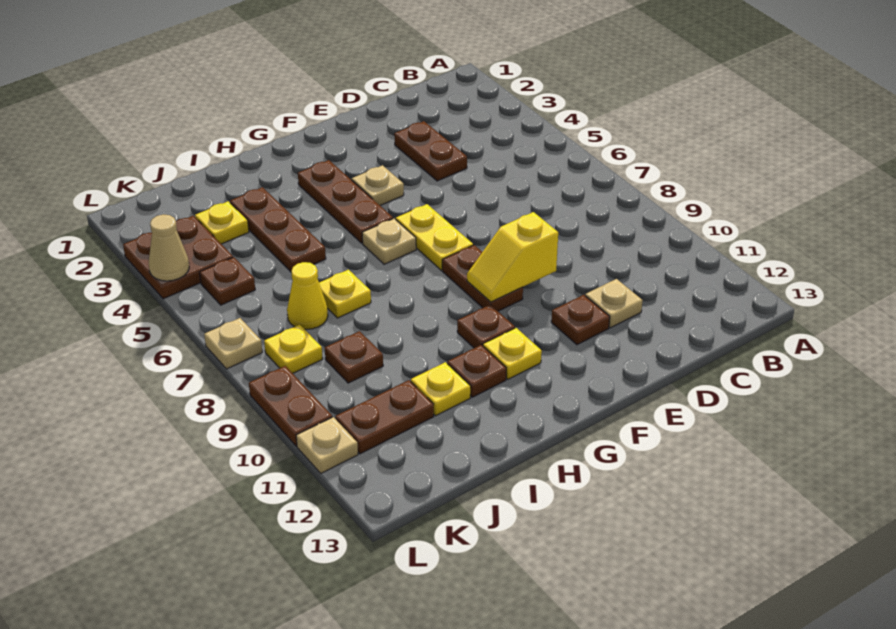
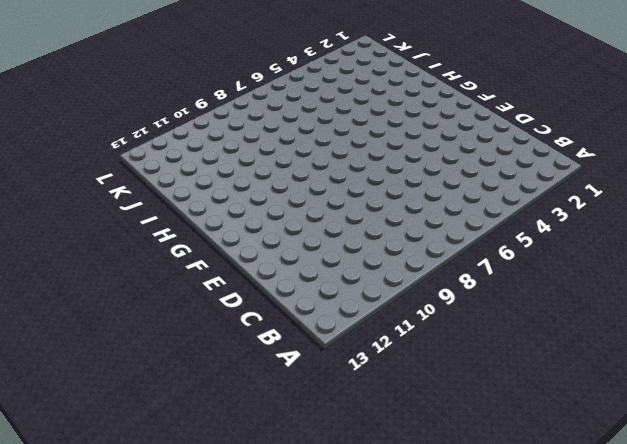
none -> brown 1x2 plate [394,121,467,181]
none -> tan 1x1 plate [585,279,643,328]
none -> brown 1x1 plate [551,295,610,345]

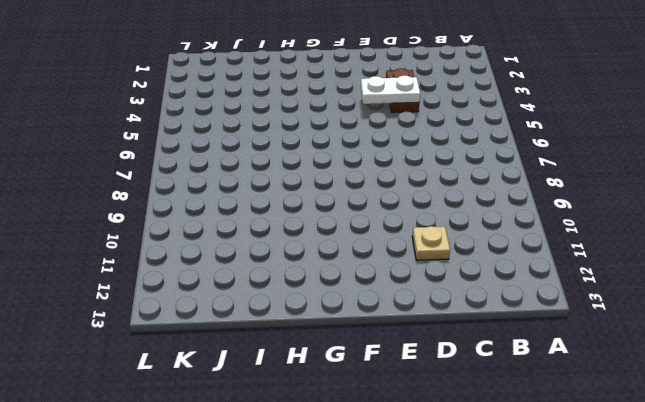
white 1x2 plate [361,75,420,104] -> none
none -> brown 1x1 plate [551,295,610,345]
none -> tan 1x1 plate [352,165,404,206]
none -> yellow 1x2 plate [396,204,473,270]

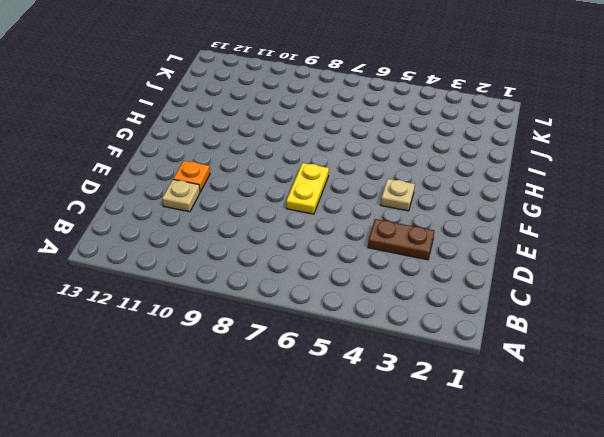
yellow 1x2 plate [286,163,329,214] -> yellow 1x2 plate turned to [396,204,473,270]
orange 1x1 plate [173,161,210,192] -> brown 1x1 plate [551,295,610,345]
none -> brown 1x2 plate [442,245,523,311]
none -> brown 1x3 plate [298,160,393,243]
none -> tan 1x1 plate [362,218,416,264]

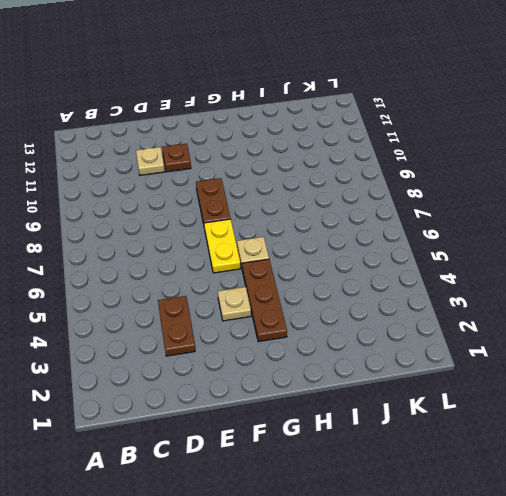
none -> brown 1x1 plate [457,305,515,348]
none -> yellow 1x1 plate [483,328,542,379]
none -> brown 1x1 plate [447,345,506,397]

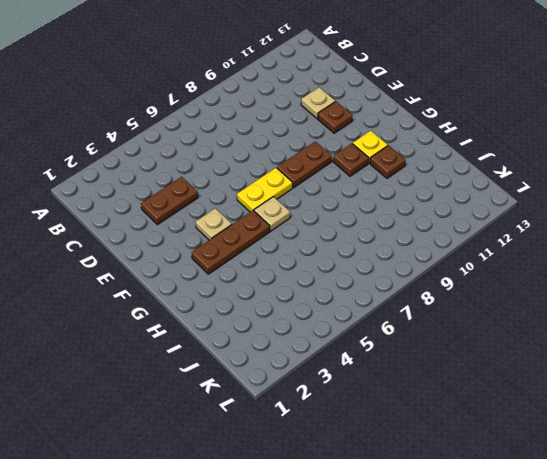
none -> brown 1x3 plate [230,187,326,272]
none -> yellow 1x1 plate [319,270,371,318]
none -> yellow 1x1 plate [411,362,471,416]

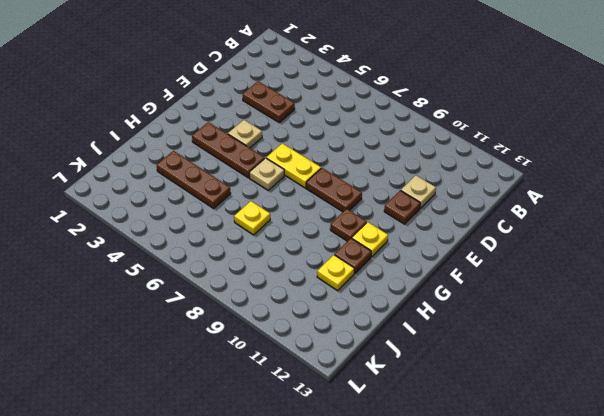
none -> yellow 1x1 plate [195,201,249,244]
none -> yellow 1x1 cone [287,262,328,329]
none -> brown 1x1 plate [325,331,383,383]

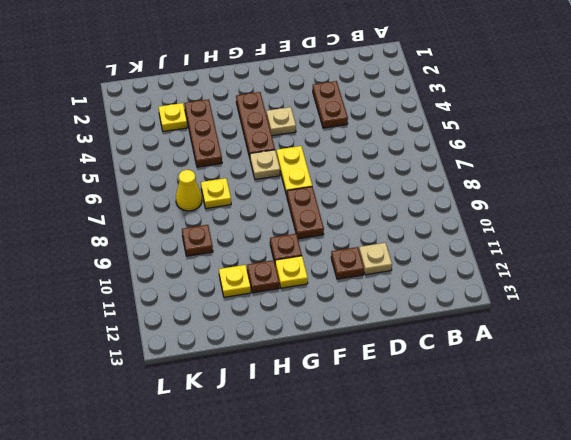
none -> brown 1x2 plate [335,380,434,454]
none -> brown 2x2 plate [123,216,233,299]
none -> brown 1x1 plate [200,257,255,305]

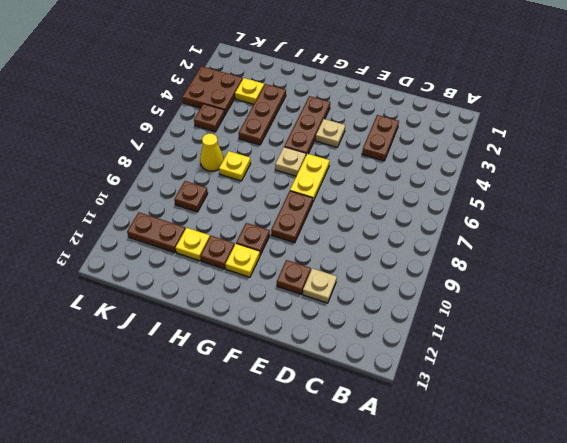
none -> yellow 1x1 plate [264,325,323,373]
none -> tan 1x1 plate [204,318,262,369]
none -> brown 1x2 plate [249,366,332,446]

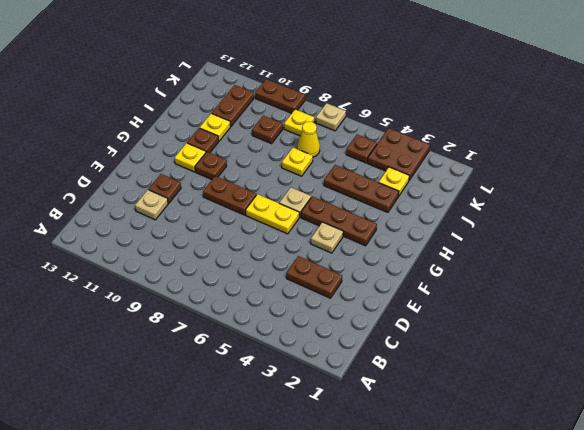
none -> tan 1x1 plate [296,417,358,473]
none -> yellow 1x2 slope [467,212,558,302]
none -> tan 1x1 cone [149,214,189,281]

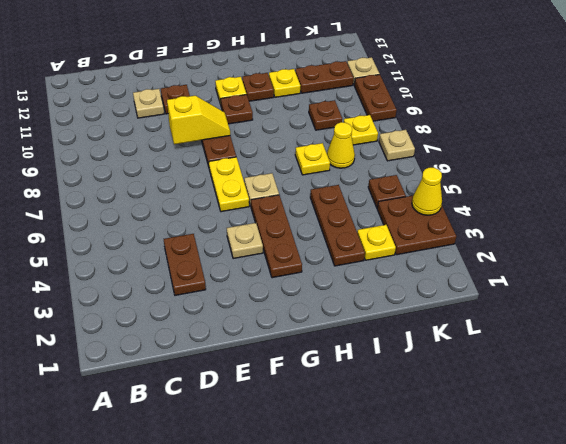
yellow 1x1 cone [412,168,442,215] -> tan 1x1 cone [149,214,189,281]

